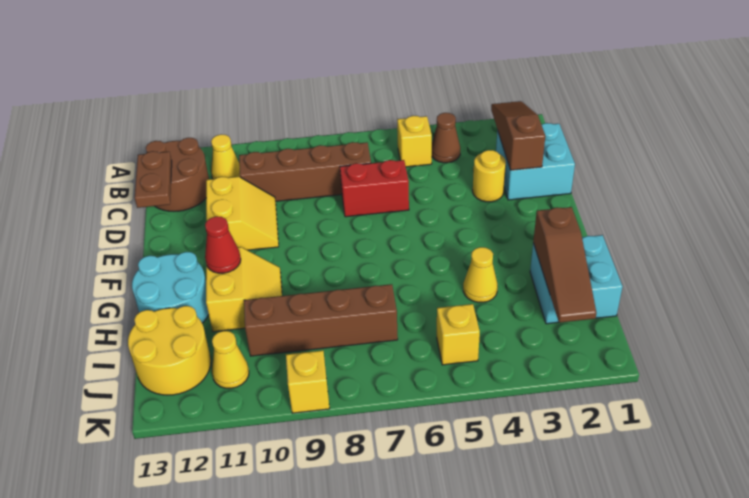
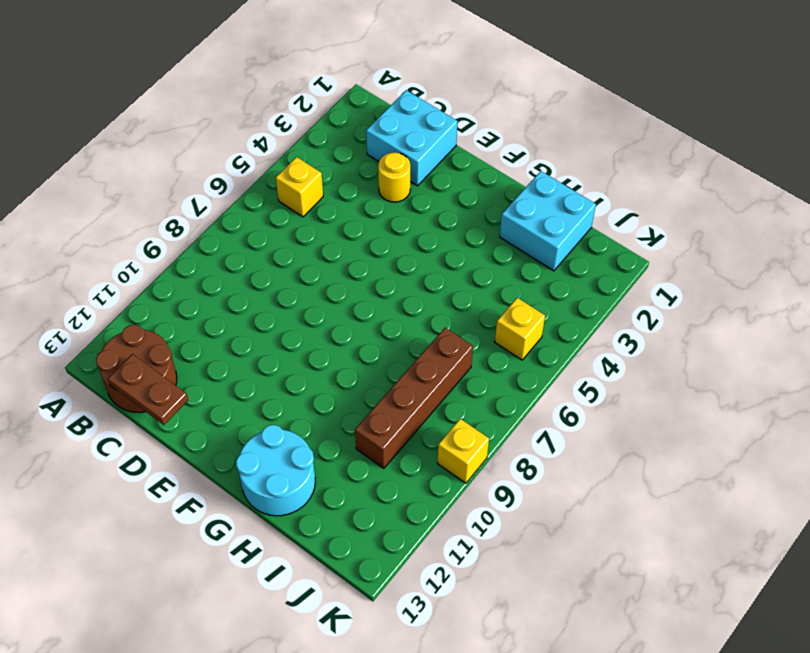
none -> brown 1x1 cone [432,113,460,163]
none -> yellow 1x1 cone [211,134,240,179]
none -> brown 1x4 brick [239,142,371,201]

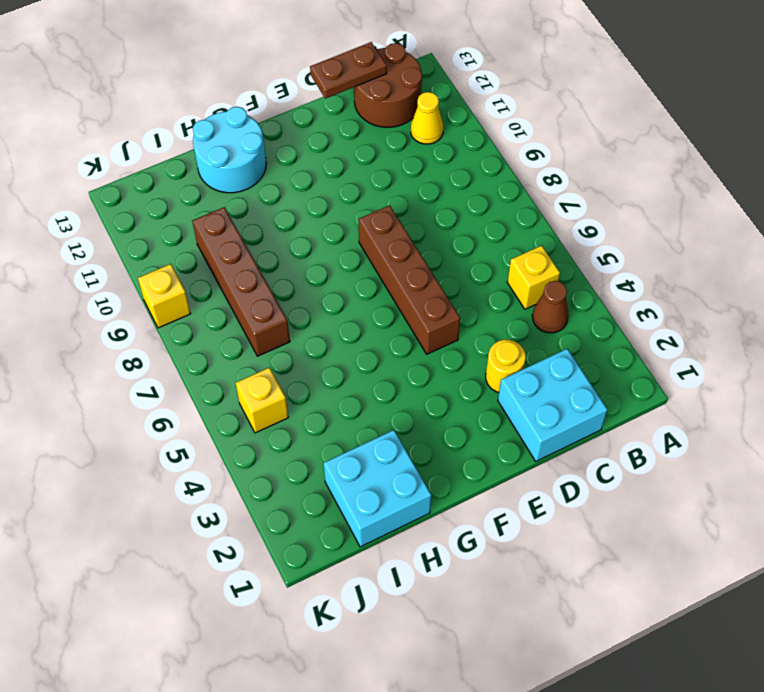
brown 1x4 brick [359,205,460,354] -> brown 1x4 brick moved to [239,142,371,201]
none -> red 1x2 brick [340,160,409,217]
none -> yellow 2x2 slope [206,177,279,250]
none -> yellow 2x2 slope [206,247,282,332]

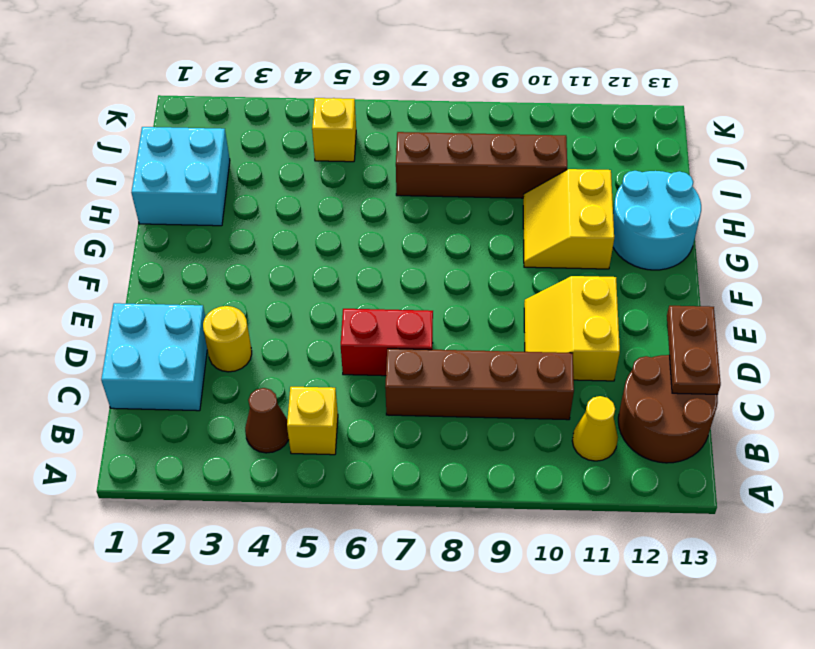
none -> yellow 1x1 cone [463,247,498,302]
none -> yellow 2x2 round brick [128,306,211,395]
none -> yellow 1x1 cone [212,331,249,388]

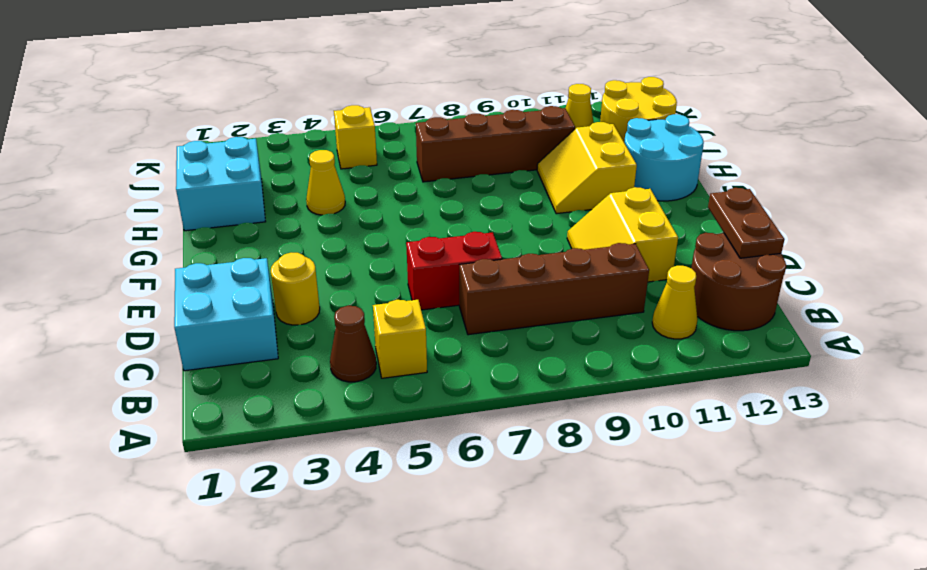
none -> yellow 1x1 brick [286,350,330,413]
none -> brown 1x3 slope [491,101,545,170]
none -> red 1x1 cone [205,216,241,273]

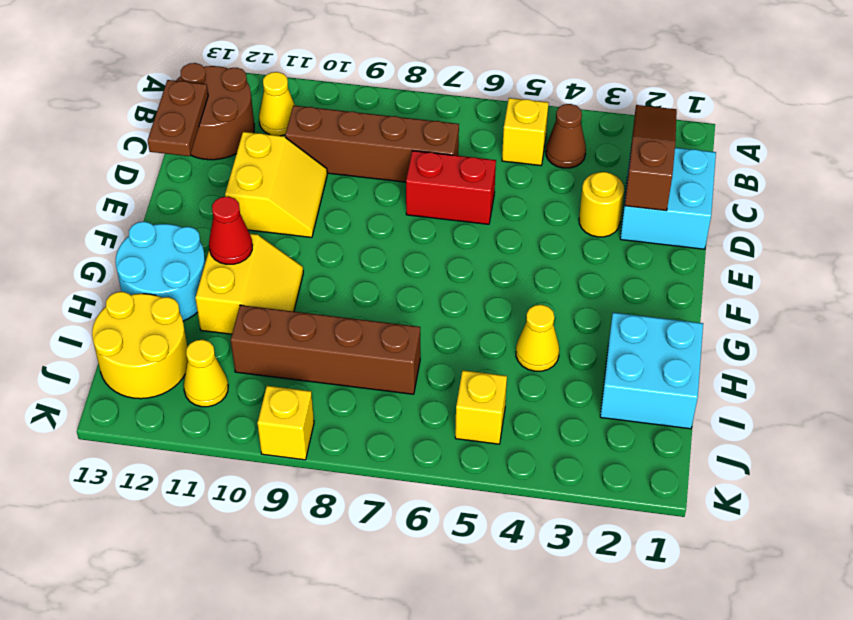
none -> brown 1x3 slope [533,207,596,323]

